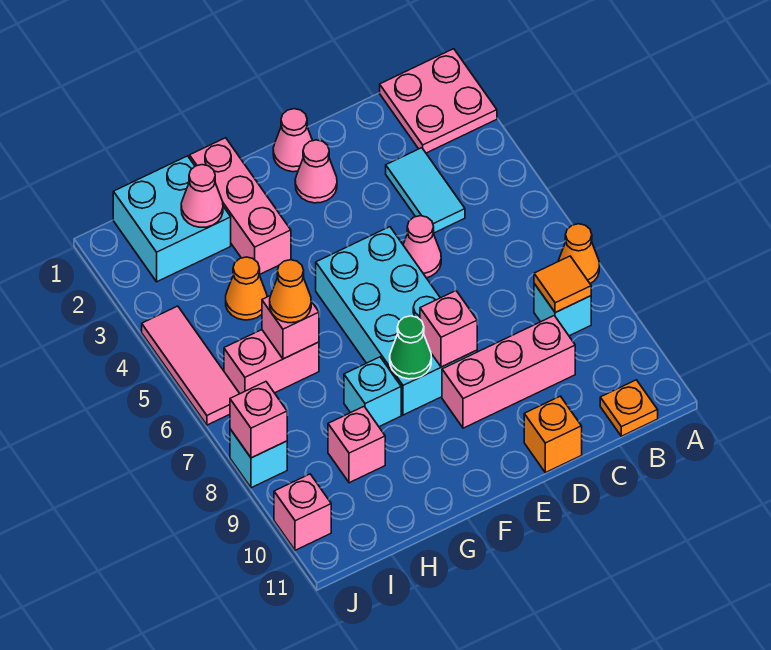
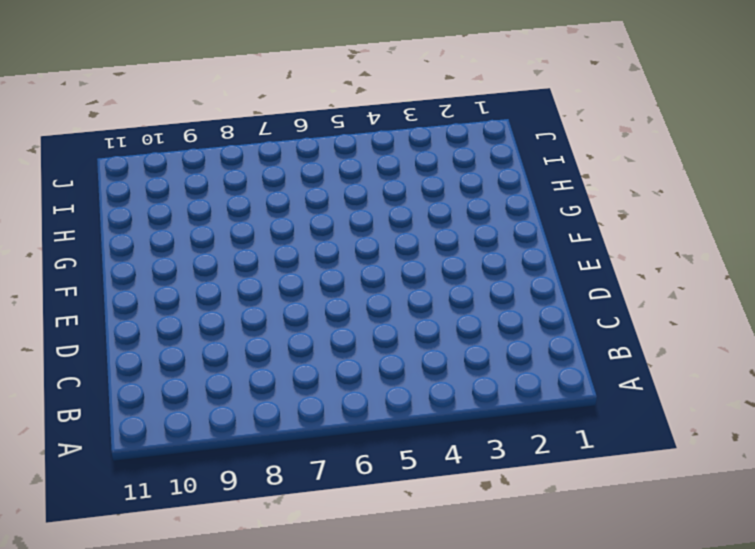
none -> pink 2x2 plate [380,49,497,153]
none -> orange 1x1 cone [559,224,599,284]
none -> cyan 1x1 brick [534,284,591,336]

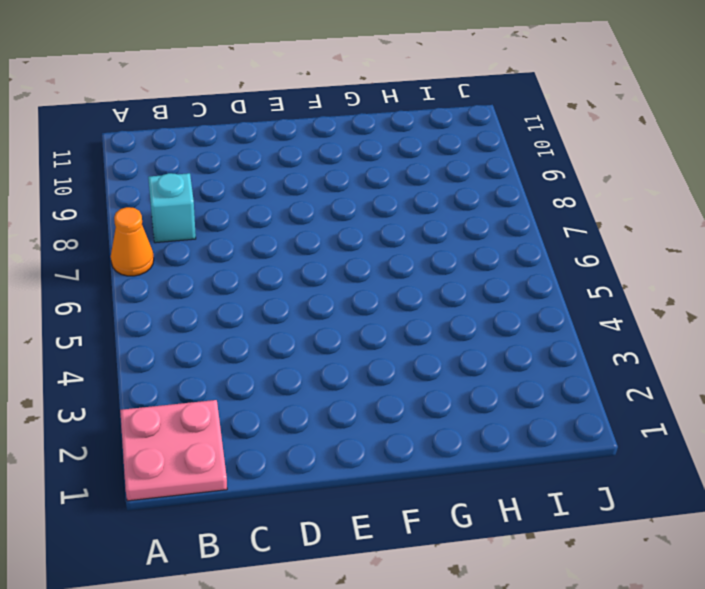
none -> orange 1x1 plate [600,380,658,436]
none -> cyan 1x2 tile [386,148,465,233]
none -> pink 1x3 brick [442,316,575,428]

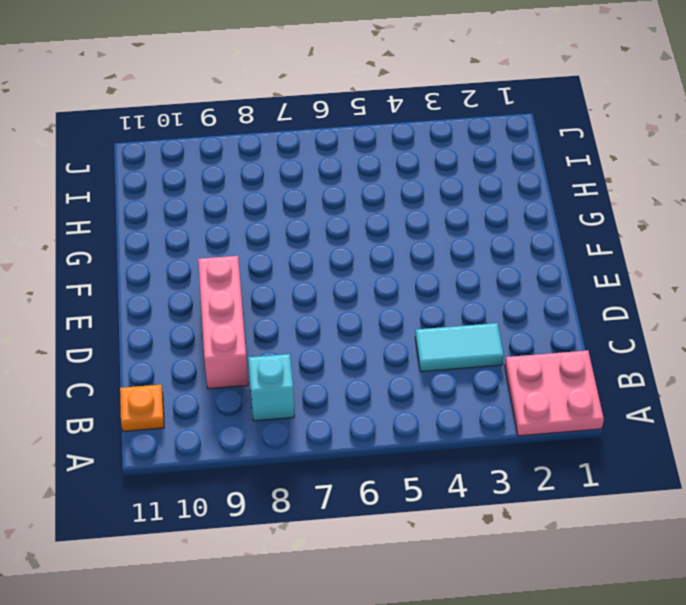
none -> orange 1x1 cone [559,224,599,284]
none -> pink 1x1 cone [403,216,441,278]
none -> orange 1x1 brick [524,396,582,473]

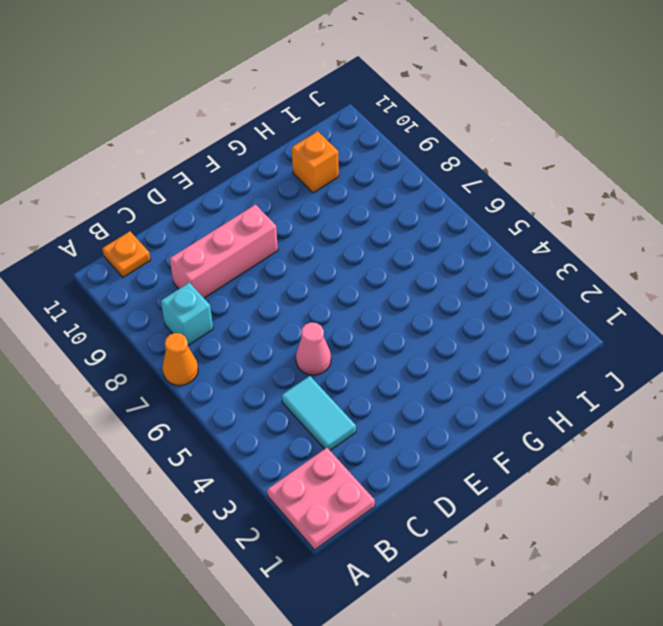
orange 1x1 brick [292,131,339,193] -> orange 1x1 brick moved to [524,396,582,473]
none -> pink 1x1 cone [273,109,313,172]
none -> pink 1x1 cone [295,140,337,203]
none -> cyan 2x4 brick [316,227,477,415]

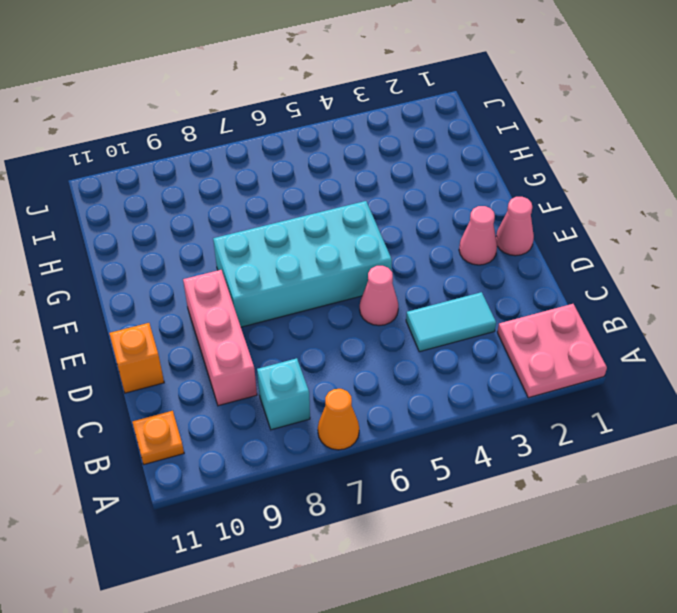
none -> pink 1x3 brick [190,138,291,275]
none -> cyan 1x1 brick [344,357,401,427]
none -> cyan 2x2 brick [113,156,231,282]

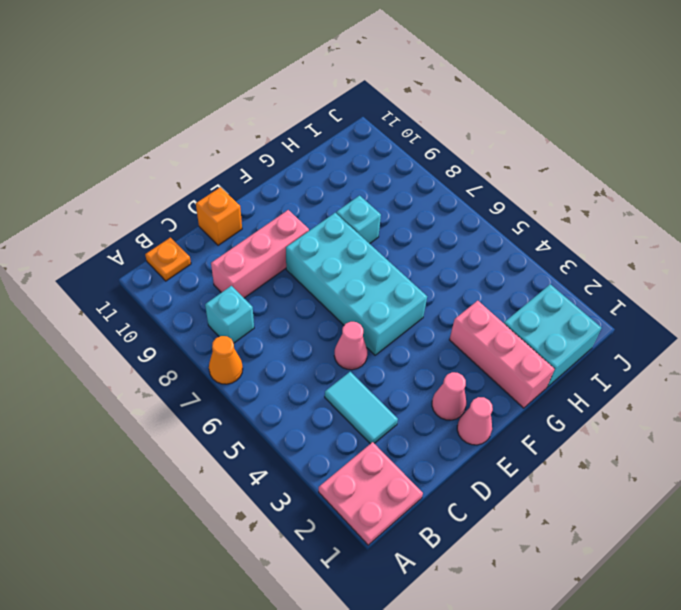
none -> orange 1x1 cone [226,257,267,320]
none -> pink 1x2 brick [224,330,319,394]
none -> pink 1x1 brick [328,407,385,483]

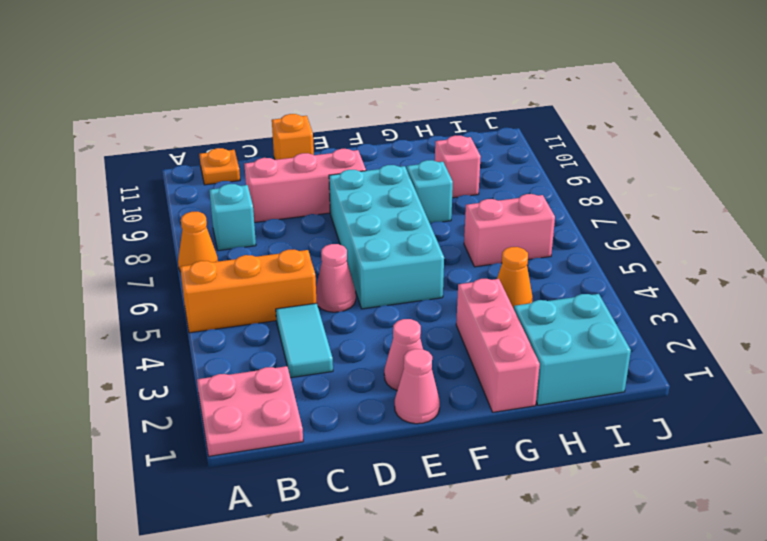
orange 1x3 brick [180,250,317,333] -> none
none -> pink 1x3 tile [142,306,240,425]
none -> cyan 1x1 brick [230,429,287,488]
none -> pink 1x1 brick [274,474,331,550]

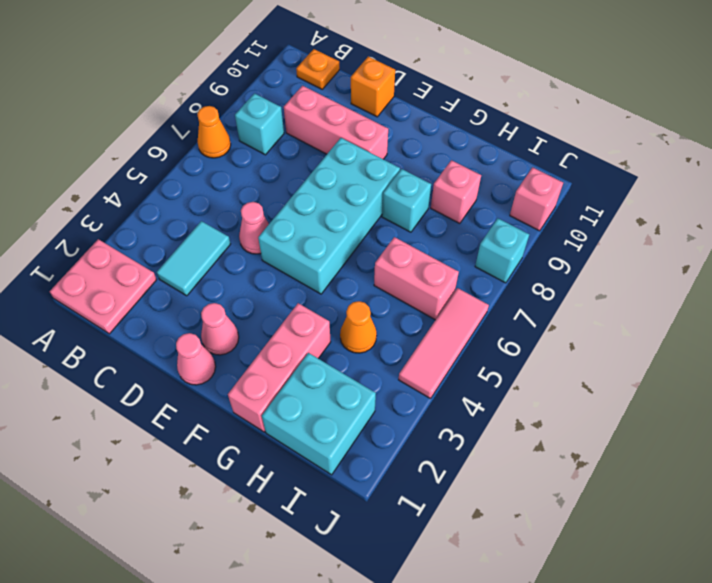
none -> orange 1x1 tile [534,256,591,313]
none -> pink 1x1 brick [420,291,477,367]
none -> green 1x1 cone [390,316,431,379]

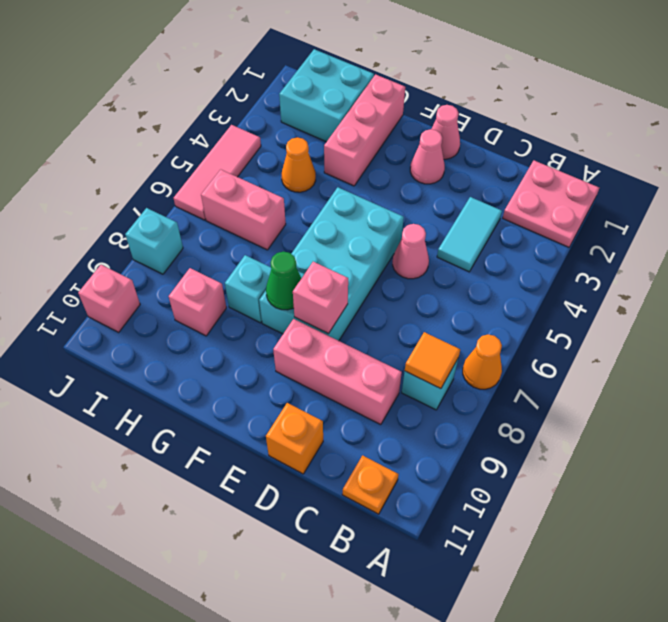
none -> pink 1x1 cone [181,165,223,227]
none -> pink 1x1 brick [262,295,319,359]
none -> pink 1x1 brick [230,382,287,458]

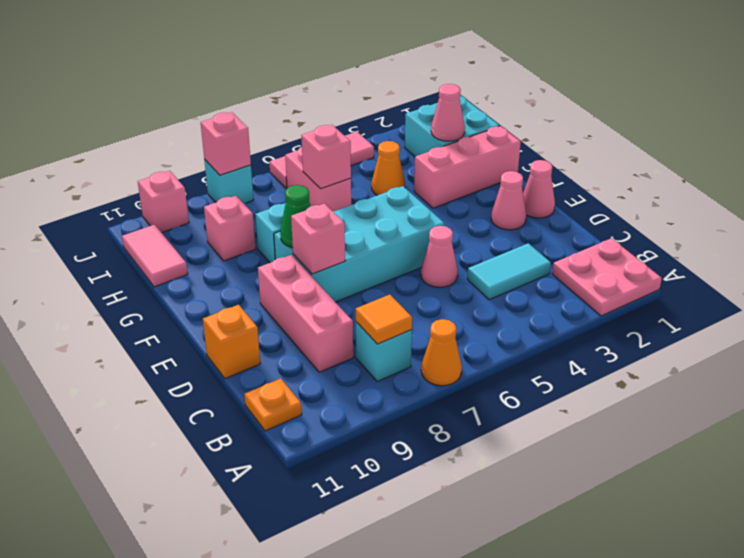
pink 1x2 tile [122,225,188,287] -> none
none -> orange 1x1 cone [270,260,312,323]

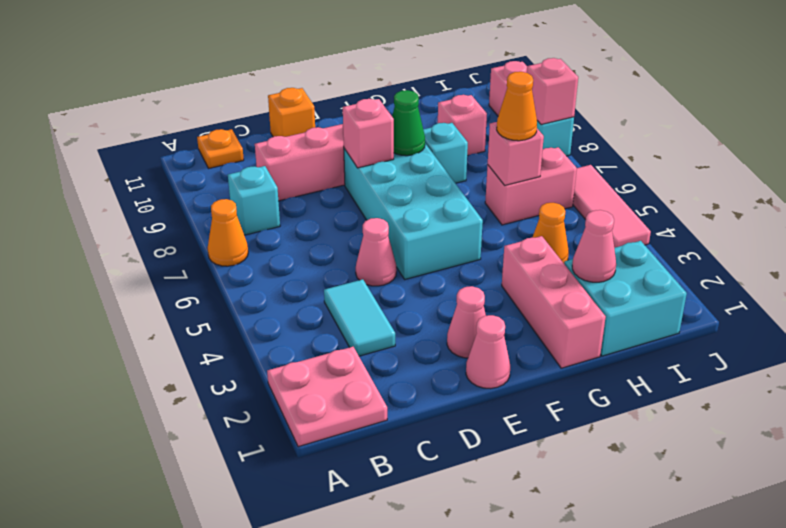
none -> orange 1x1 tile [534,256,591,313]

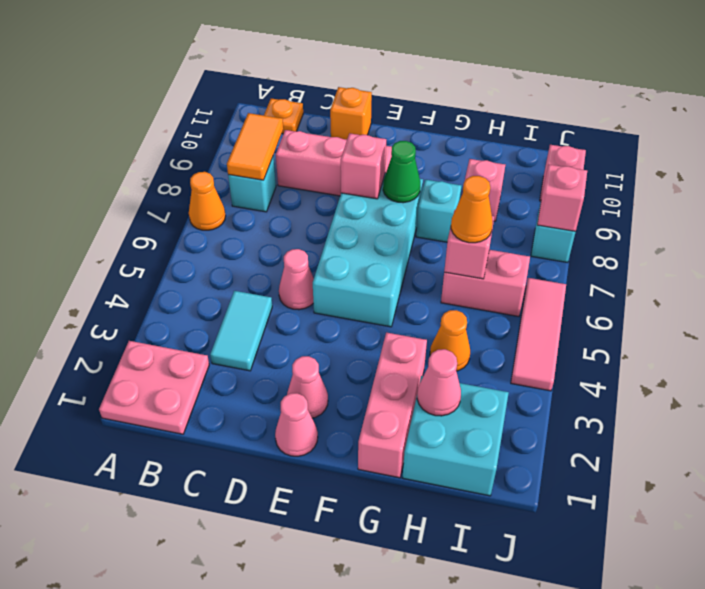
orange 1x2 tile [227,113,283,180] -> orange 1x1 tile [534,256,591,313]

